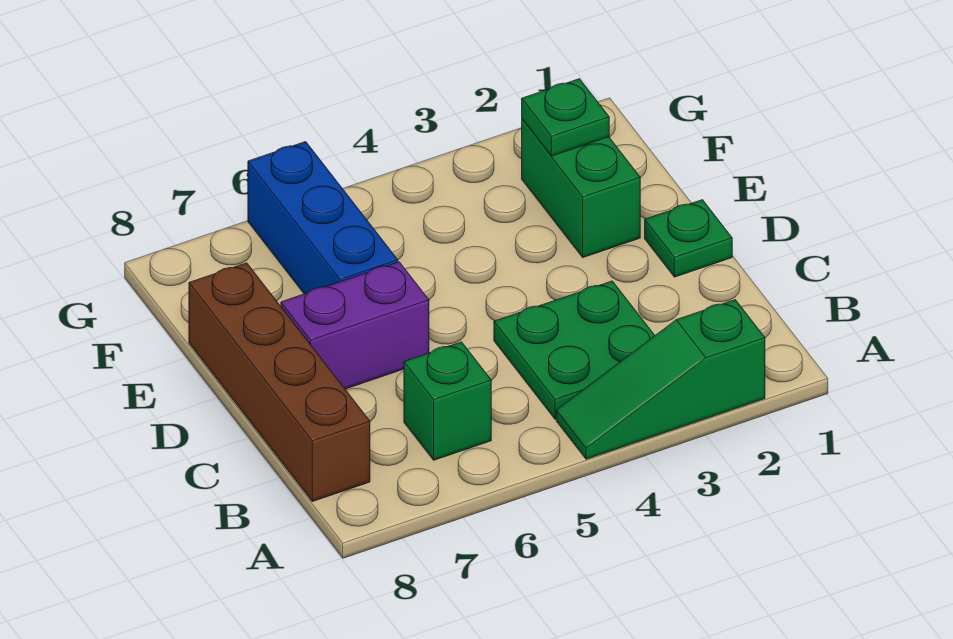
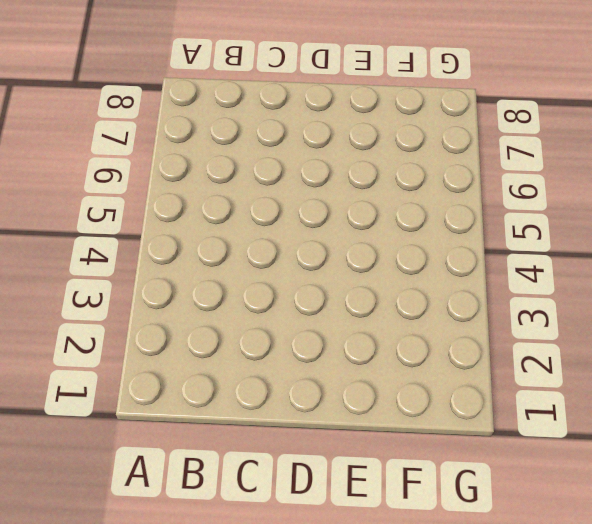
none -> green 1x3 slope [556,300,765,459]
none -> green 2x2 plate [494,281,655,419]

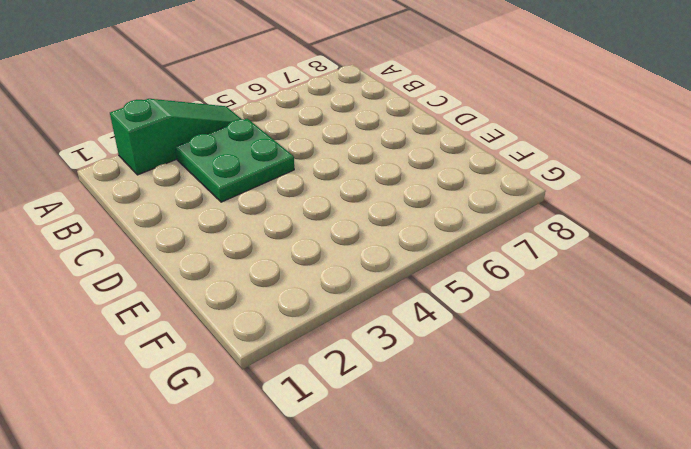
none -> green 1x1 brick [404,342,491,460]
none -> brown 1x4 brick [189,263,370,502]

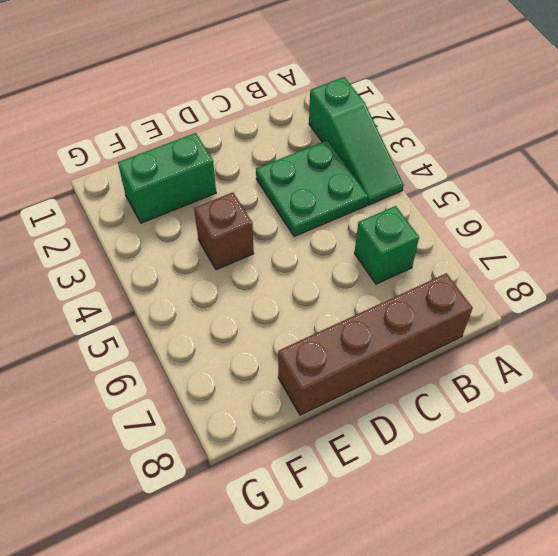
brown 1x1 brick [194,192,254,270] -> none
none -> green 1x1 plate [645,200,732,277]
none -> purple 1x2 brick [281,262,429,389]

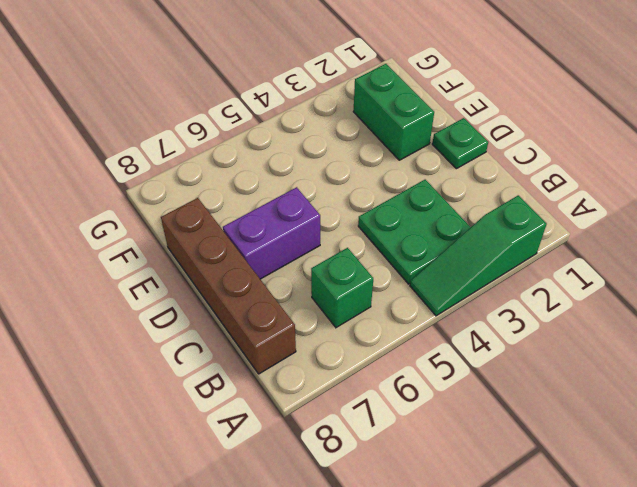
none -> blue 1x3 brick [248,142,398,294]
none -> green 1x1 plate [522,79,609,156]

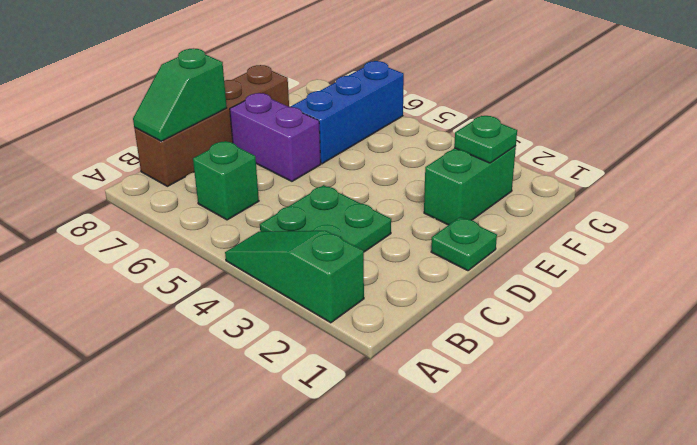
green 1x2 slope [133,48,227,141] -> none

